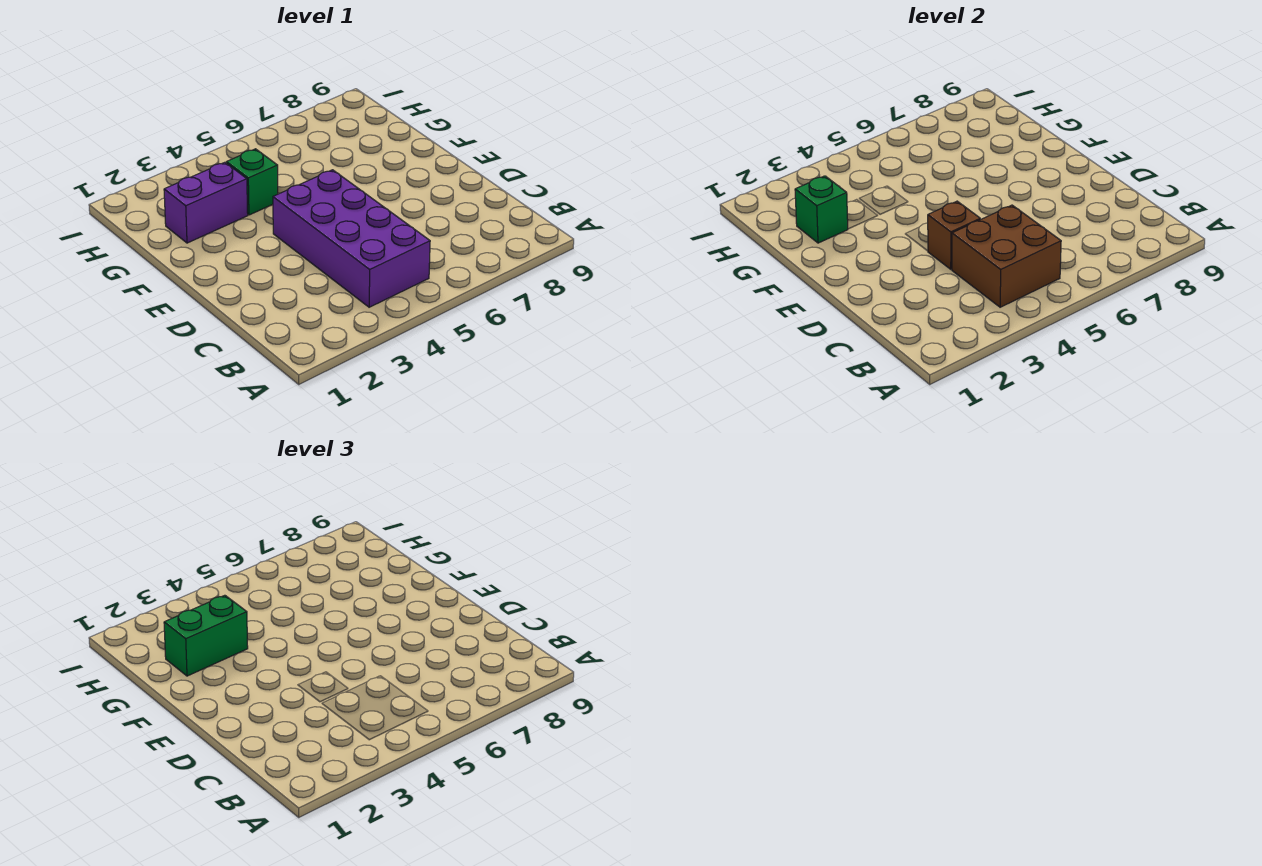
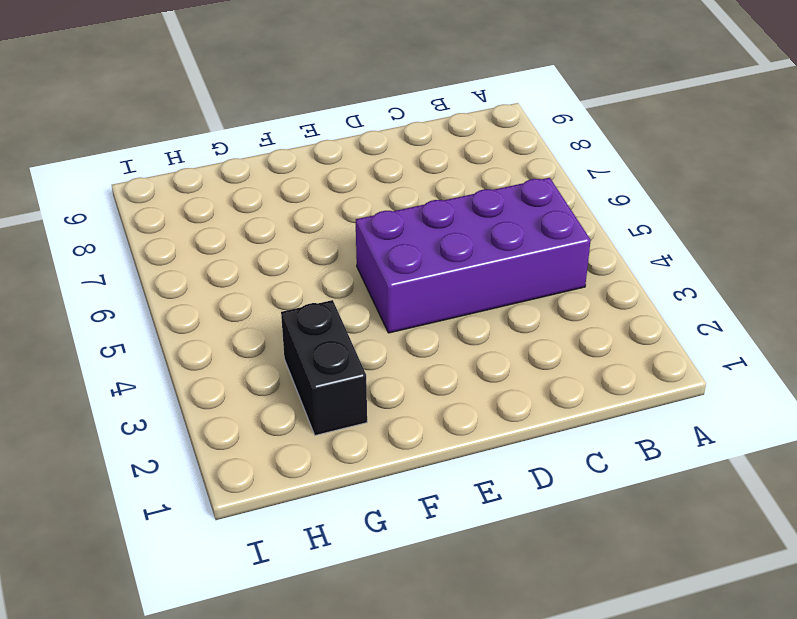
black 1x2 brick [281,300,367,435] -> purple 1x2 brick [164,162,248,243]
none -> green 1x1 brick [226,149,278,215]
none -> brown 2x2 brick [952,205,1061,307]

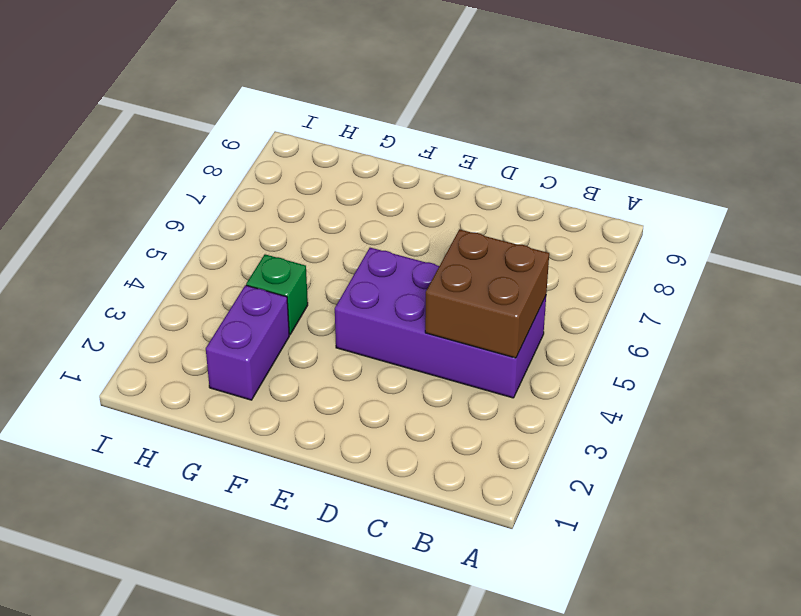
none -> brown 1x1 brick [928,201,980,269]
none -> green 1x1 brick [795,176,848,243]

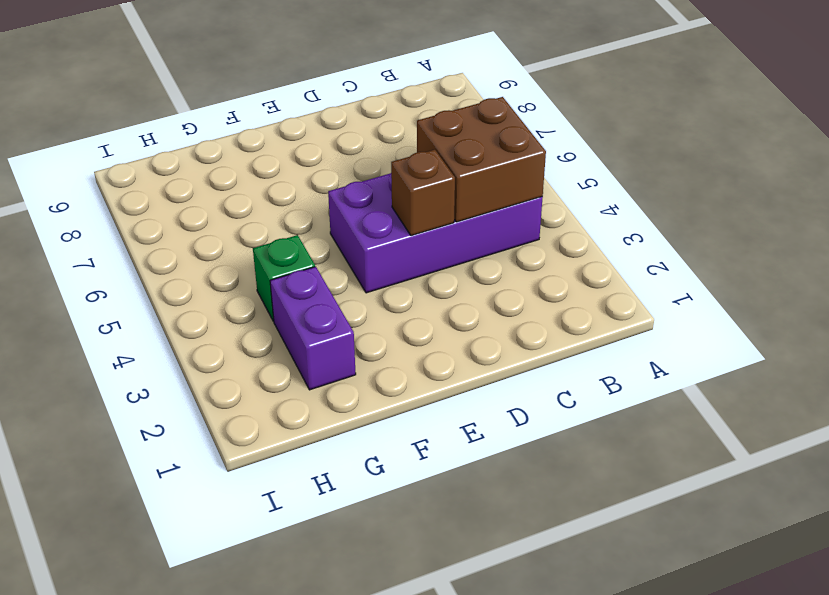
none -> green 1x1 brick [795,176,848,243]
none -> green 1x2 brick [164,595,248,676]

